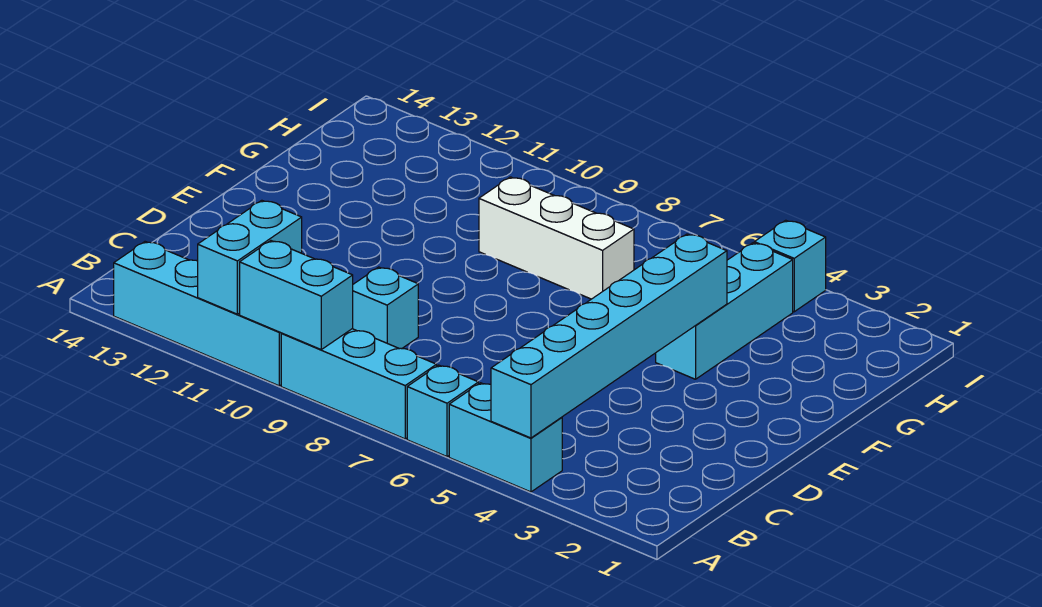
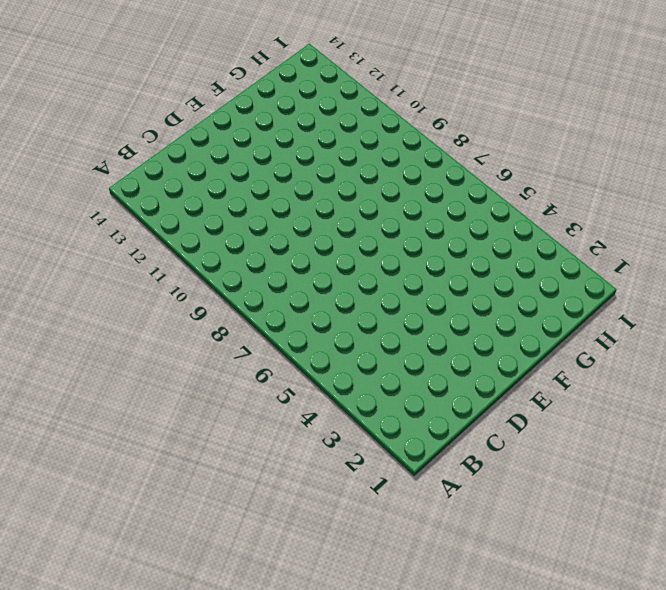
none -> cyan 1x2 brick [449,383,562,492]
none -> cyan 1x1 brick [407,365,478,457]

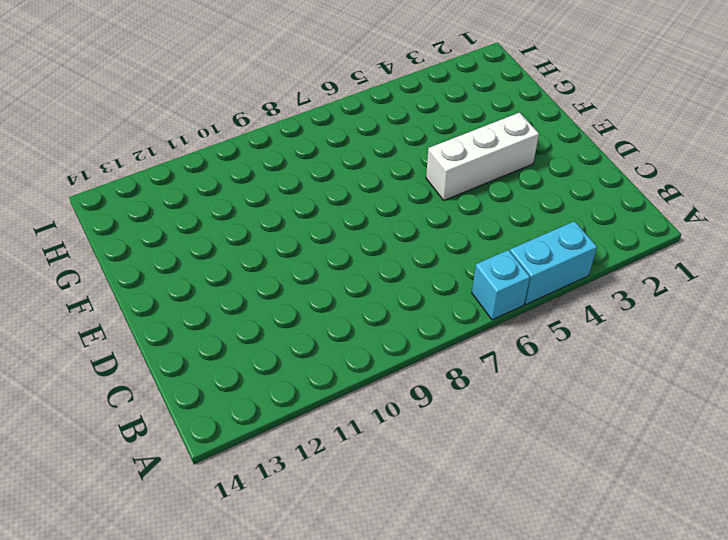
white 1x3 brick [426,113,539,200] -> white 1x3 brick moved to [479,177,634,299]
none -> cyan 1x3 brick [281,329,437,439]
none -> cyan 1x4 brick [114,242,282,386]

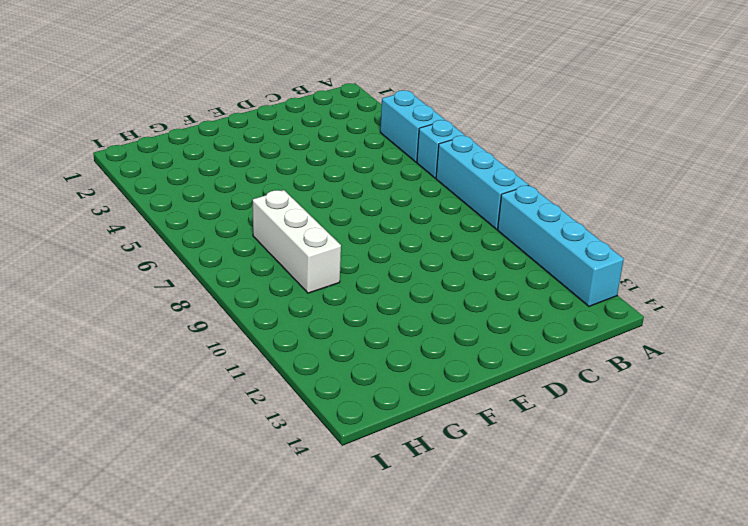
none -> cyan 1x1 brick [352,267,418,349]
none -> cyan 1x3 brick [656,243,793,379]

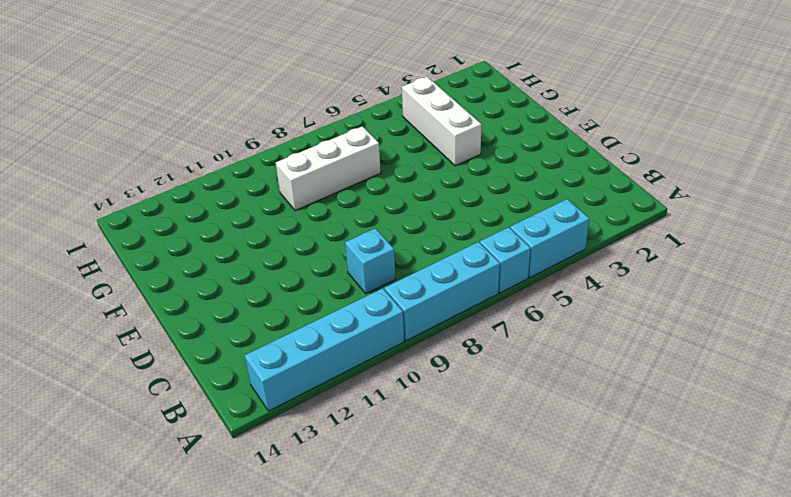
white 1x3 brick [402,77,482,166] -> cyan 1x3 brick [656,243,793,379]
none -> cyan 1x1 brick [754,220,826,312]
none -> cyan 1x6 brick [491,234,727,438]

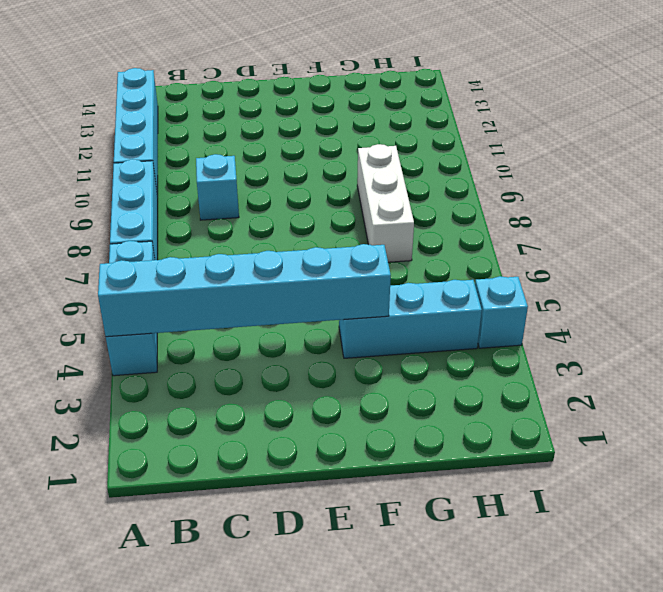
none -> cyan 1x2 brick [240,241,353,349]
none -> cyan 1x2 brick [198,200,302,314]

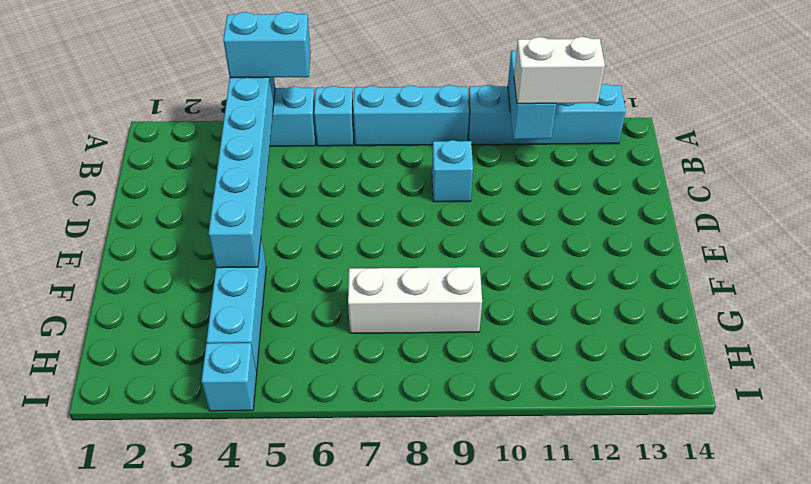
cyan 1x2 brick [223,12,311,78] -> cyan 1x2 brick moved to [240,241,353,349]
white 1x2 brick [514,37,605,104] -> none

